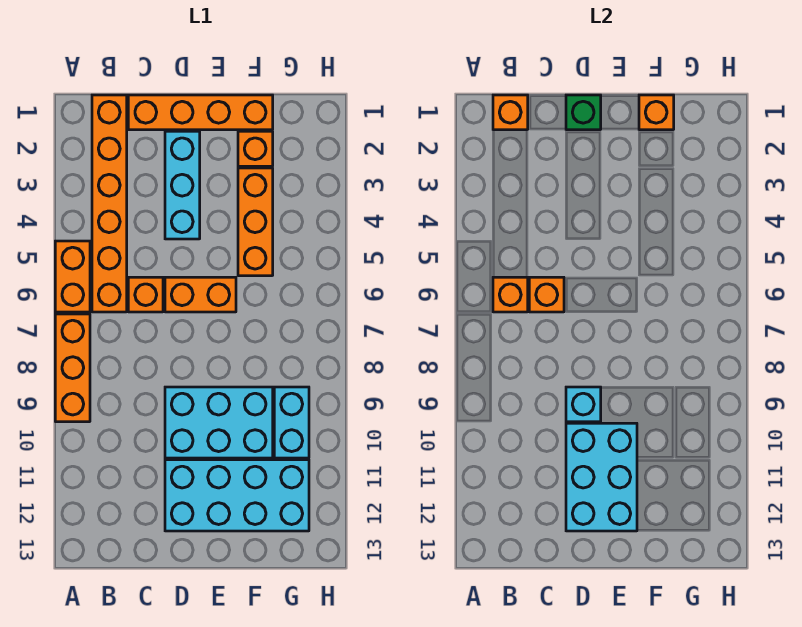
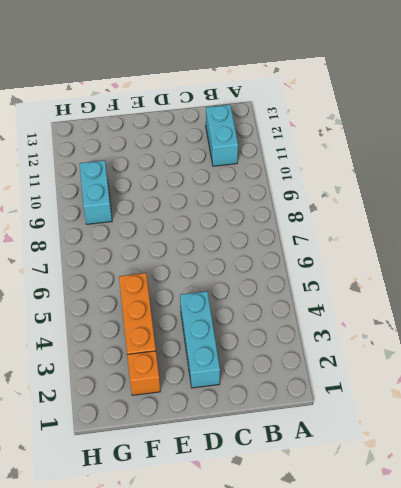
cyan 1x2 brick [206,105,238,166] -> none
none -> orange 1x2 brick [55,241,90,312]
none -> orange 1x3 brick [55,314,90,422]
none -> orange 1x6 brick [92,95,127,312]

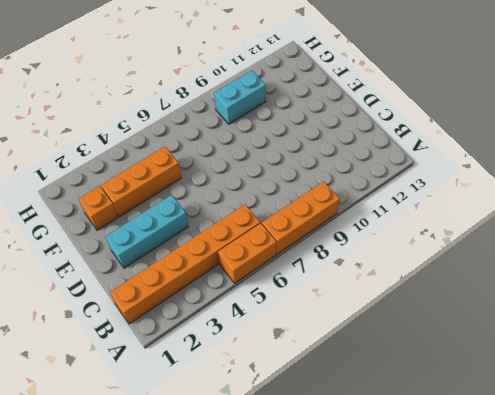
none -> orange 1x4 brick [128,95,273,130]
none -> orange 1x1 brick [128,277,163,312]
none -> orange 1x2 brick [165,277,236,312]

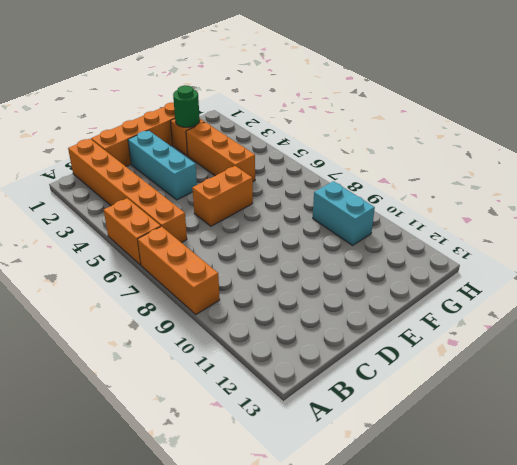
green 1x1 round brick [173,85,200,127] -> none
none -> orange 1x1 brick [128,277,163,312]
none -> cyan 2x3 brick [165,387,273,458]
none -> cyan 2x4 brick [165,460,309,531]

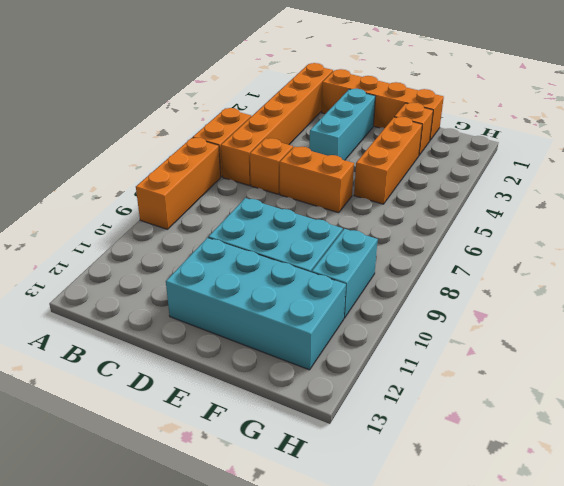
none -> orange 1x1 brick [493,95,528,130]
none -> orange 1x1 brick [493,277,528,312]
none -> orange 1x1 brick [529,277,564,312]

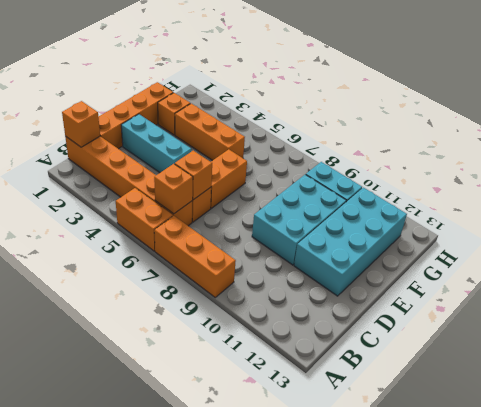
none -> green 1x1 brick [566,95,601,130]
none -> cyan 1x1 brick [566,387,601,422]
none -> cyan 2x3 brick [566,423,637,531]

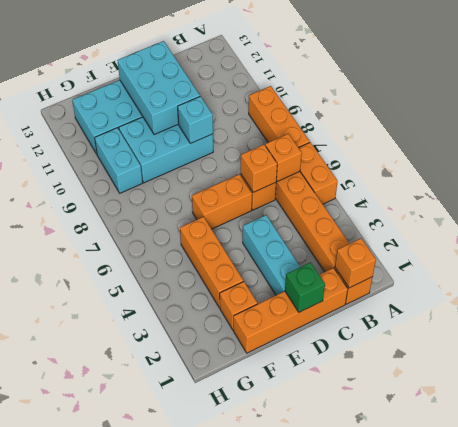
none -> orange 1x1 brick [639,95,674,130]

